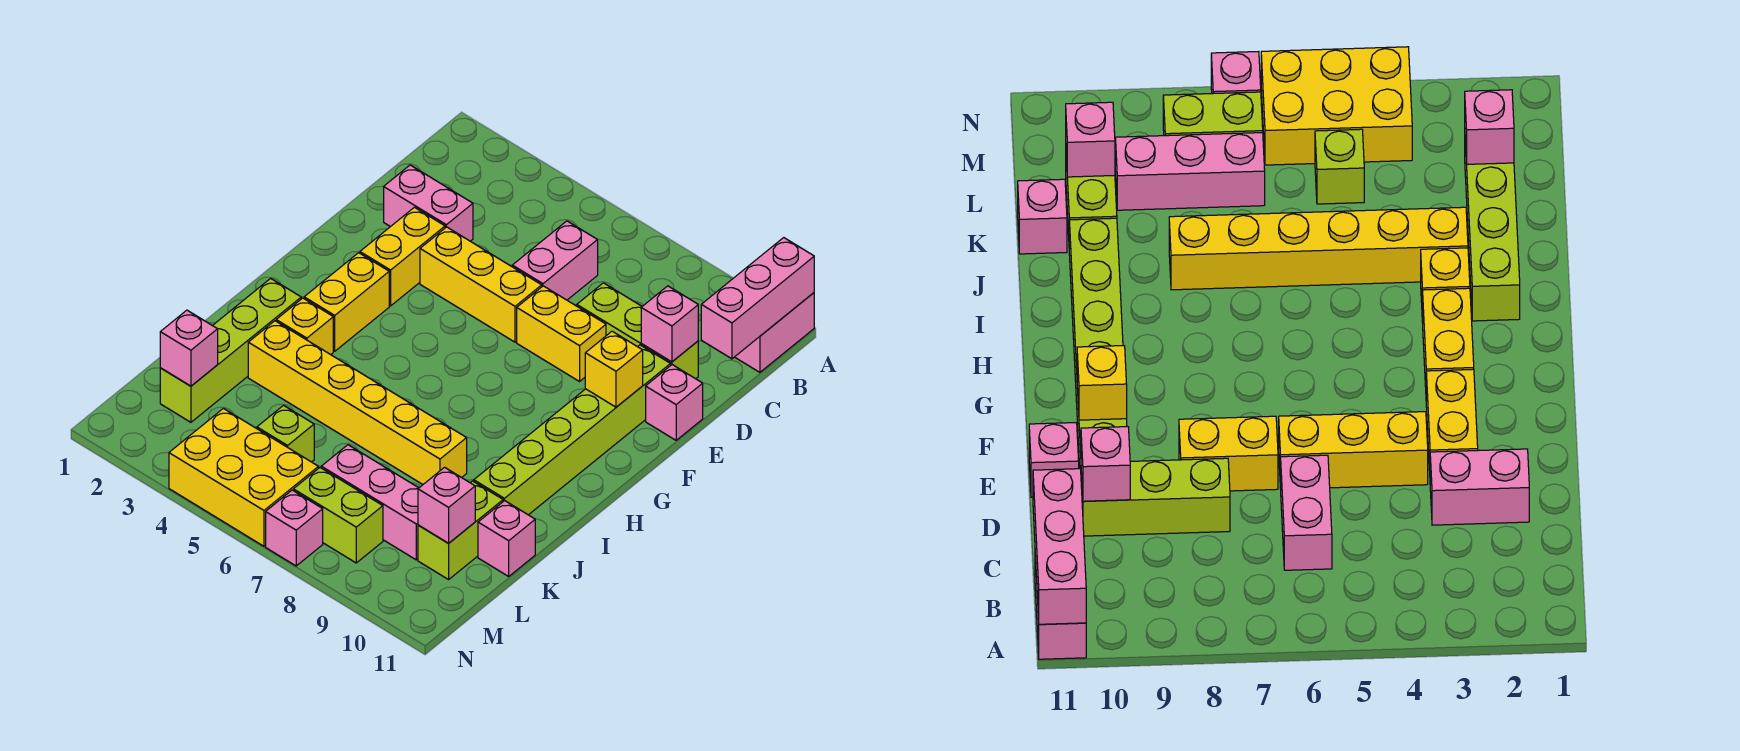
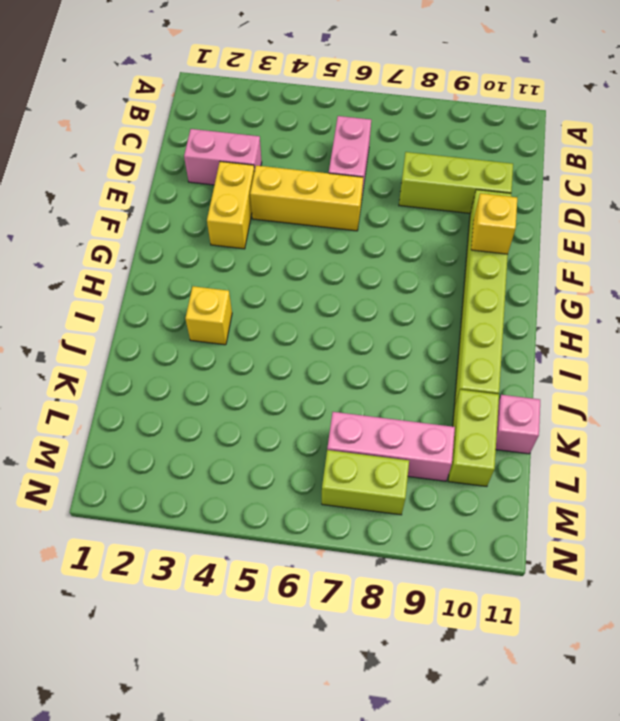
none -> pink 1x2 brick [735,293,814,372]
none -> yellow 1x2 brick [517,286,606,381]
none -> pink 1x1 brick [646,365,703,440]

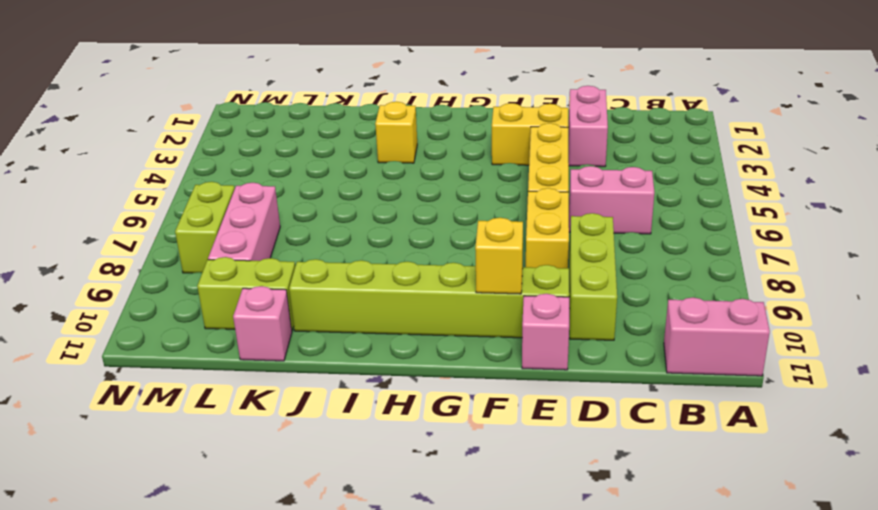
none -> yellow 1x2 brick [304,253,389,351]
none -> lime 1x4 brick [160,278,301,422]
none -> yellow 1x6 brick [248,321,467,484]

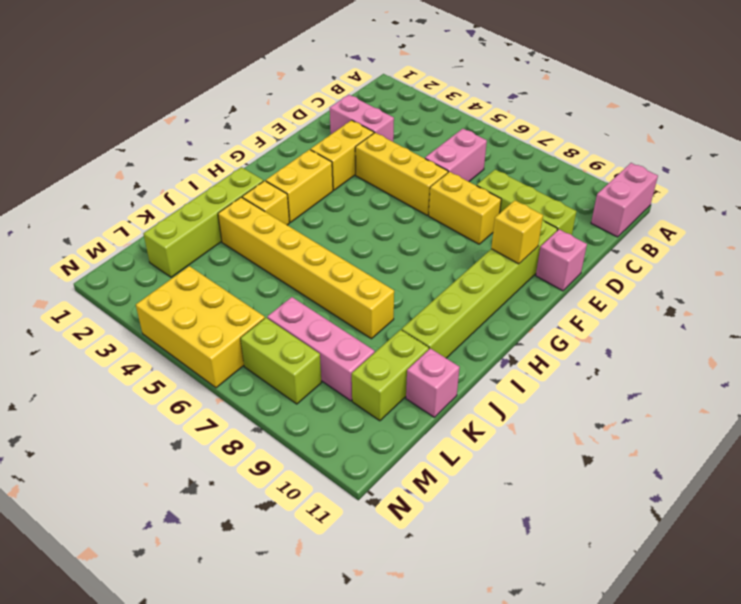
none -> lime 1x1 brick [257,405,314,462]
none -> pink 1x1 brick [266,490,323,566]
none -> pink 1x3 brick [701,238,814,359]

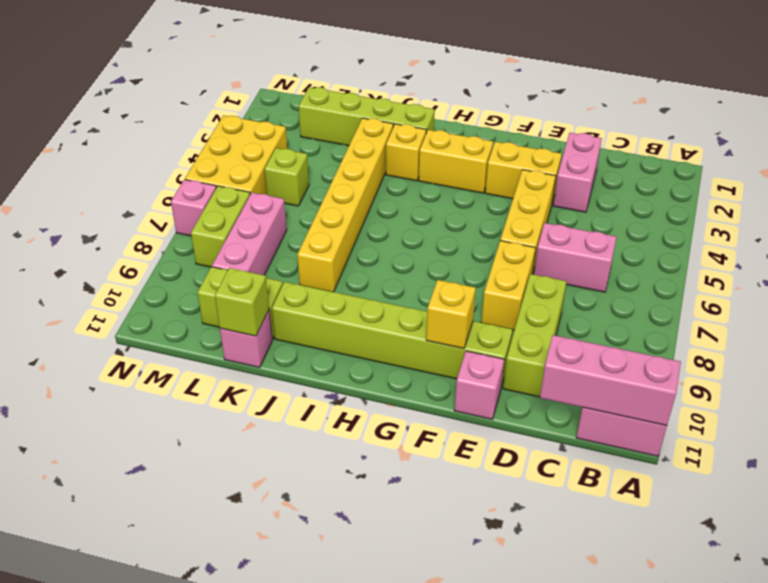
lime 1x1 brick [215,268,269,336] -> none
none -> pink 1x1 brick [641,286,698,362]
none -> pink 1x1 brick [160,310,218,386]
none -> pink 1x1 brick [418,467,475,543]

